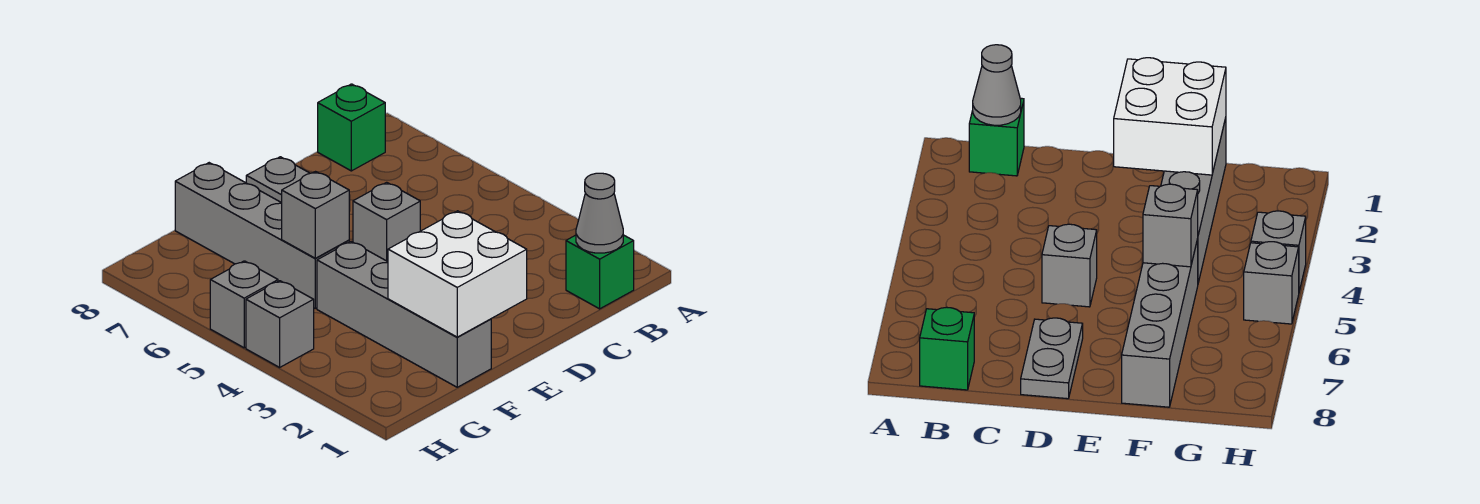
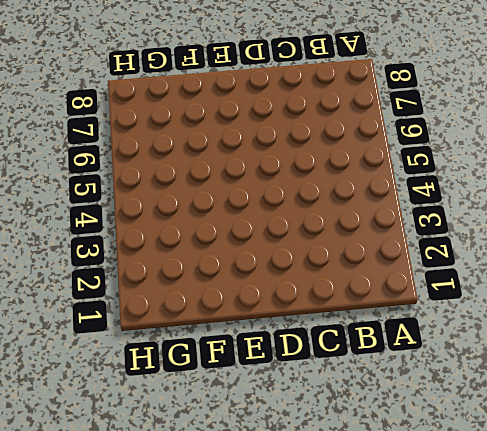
none -> green 1x1 brick [566,235,634,309]
none -> green 1x1 brick [318,84,385,171]

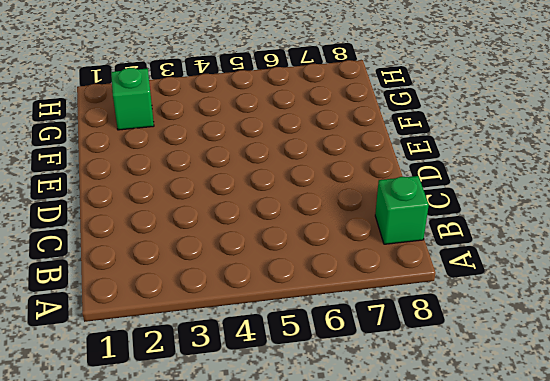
green 1x1 brick [111,68,154,130] -> green 1x1 brick moved to [566,235,634,309]
none -> grey 1x1 brick [353,182,420,262]
none -> grey 1x2 plate [246,157,350,211]

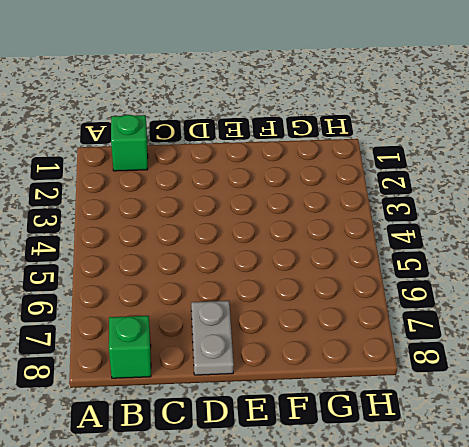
none -> grey 1x1 brick [353,182,420,262]
none -> grey 1x4 brick [317,242,491,387]

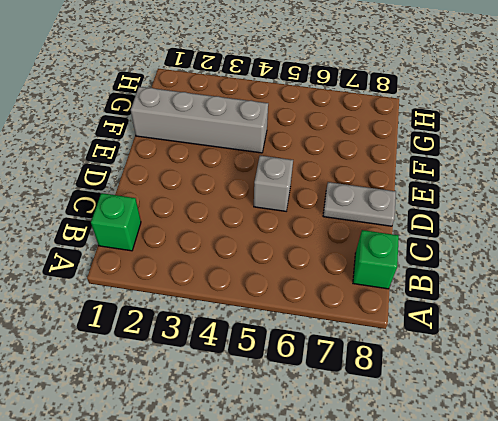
none -> grey 1x4 brick [175,163,349,308]
none -> grey 1x1 brick [246,281,314,367]

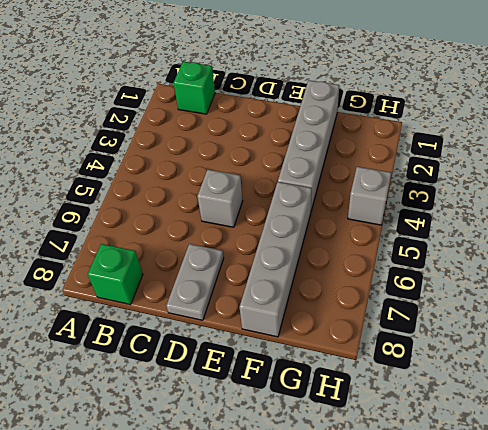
none -> grey 1x1 brick [210,261,278,348]
none -> grey 1x1 cone [576,173,623,253]

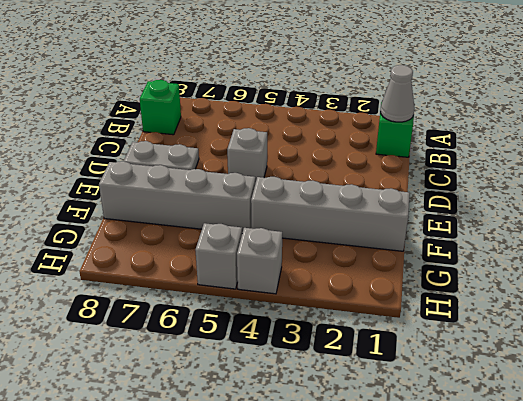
none -> white 2x2 brick [388,211,527,337]
none -> grey 1x1 brick [282,172,349,258]

